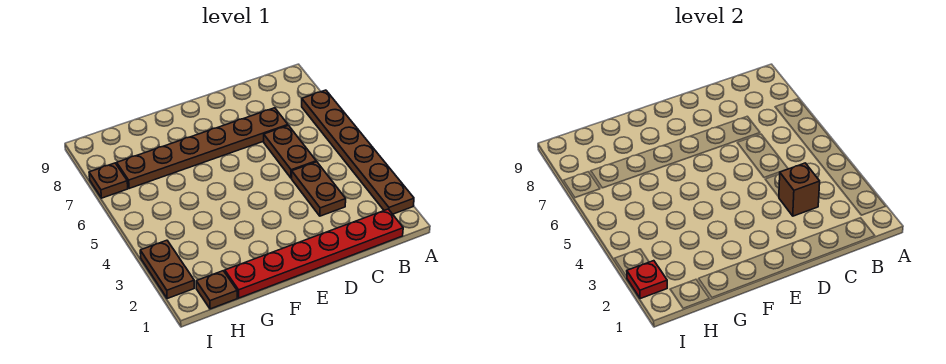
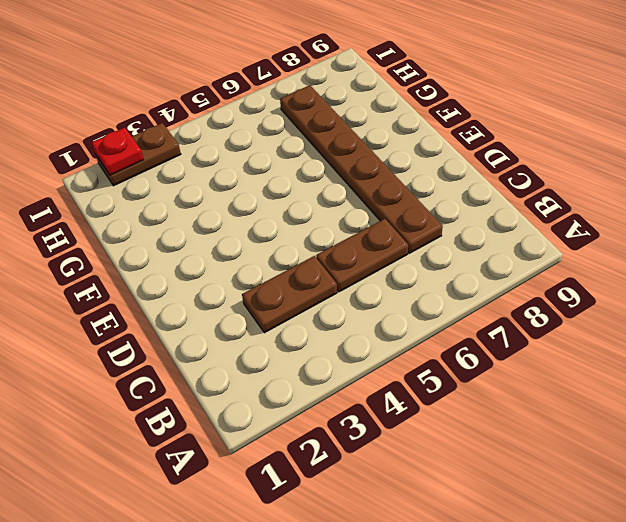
none -> brown 1x6 plate [302,90,414,214]
none -> red 1x6 plate [225,209,403,298]

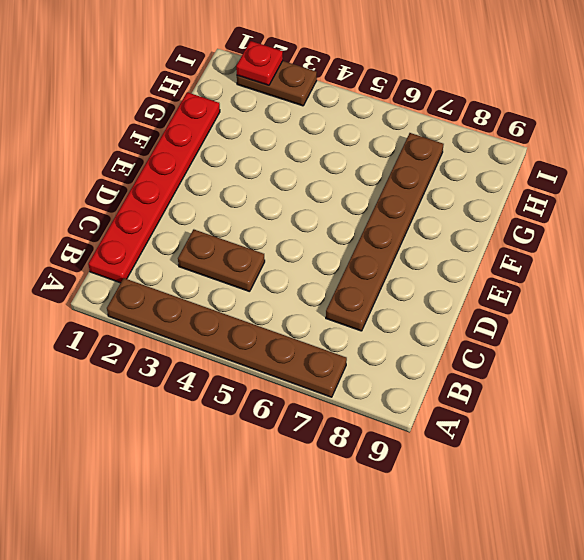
none -> brown 1x2 plate [264,126,316,178]
none -> brown 1x1 plate [196,271,237,309]

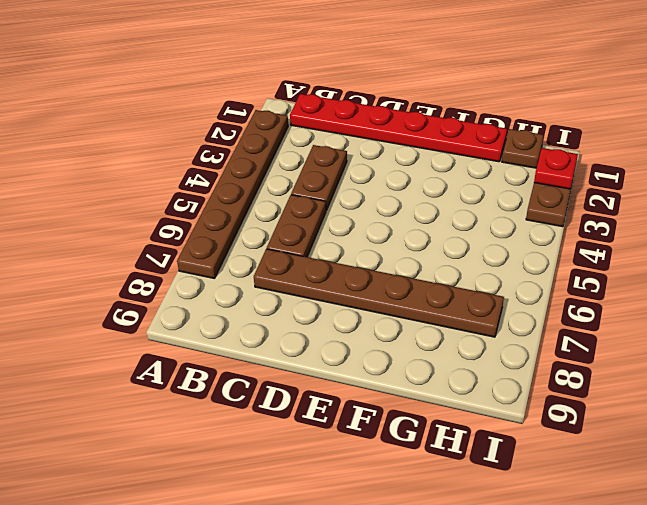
none -> brown 1x1 plate [89,163,128,198]
none -> brown 1x1 brick [779,163,820,216]

